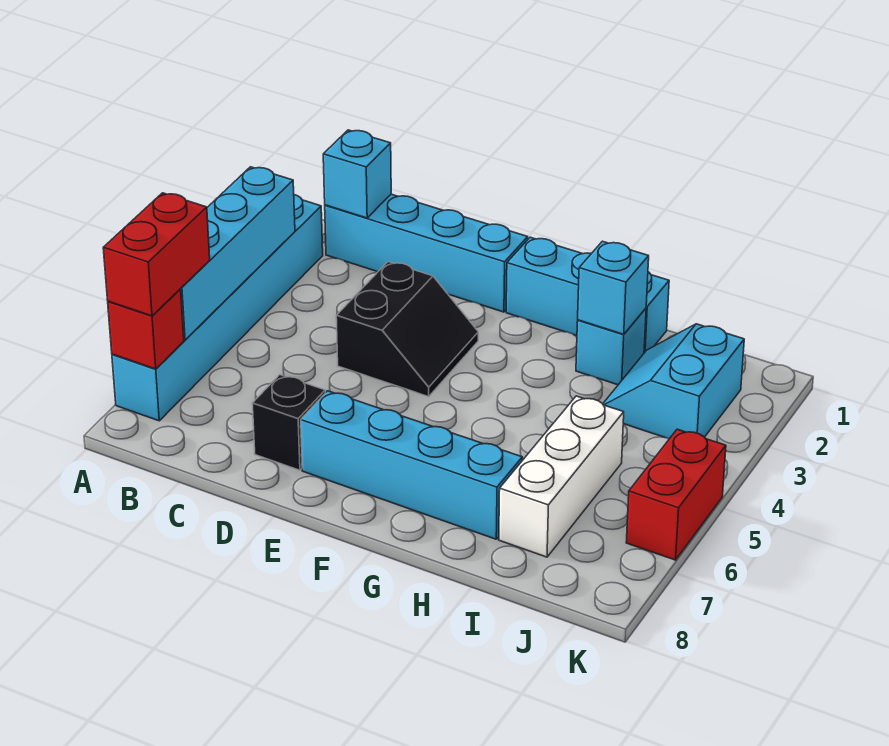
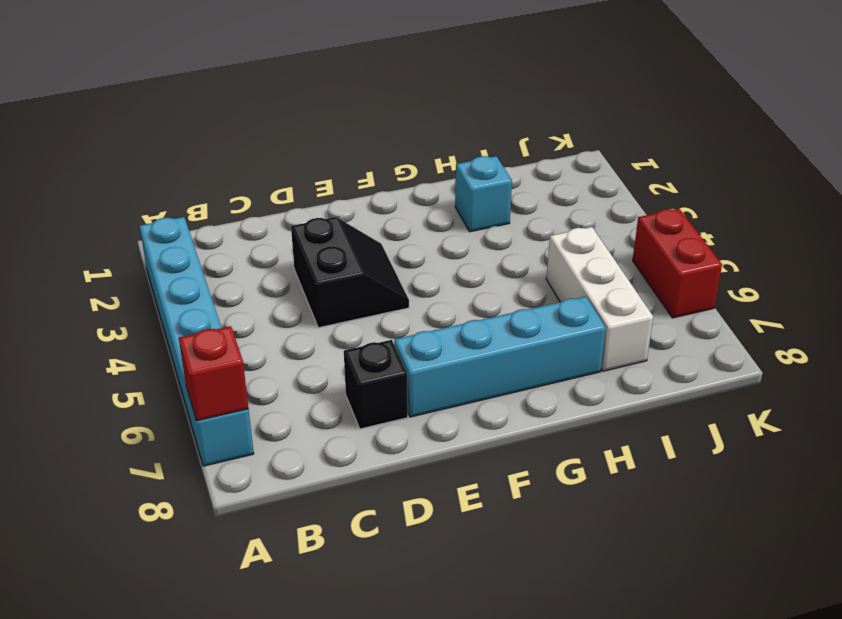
none -> cyan 1x4 brick [325,194,528,312]
none -> cyan 1x3 brick [506,237,669,353]
none -> cyan 2x2 slope [603,324,744,439]

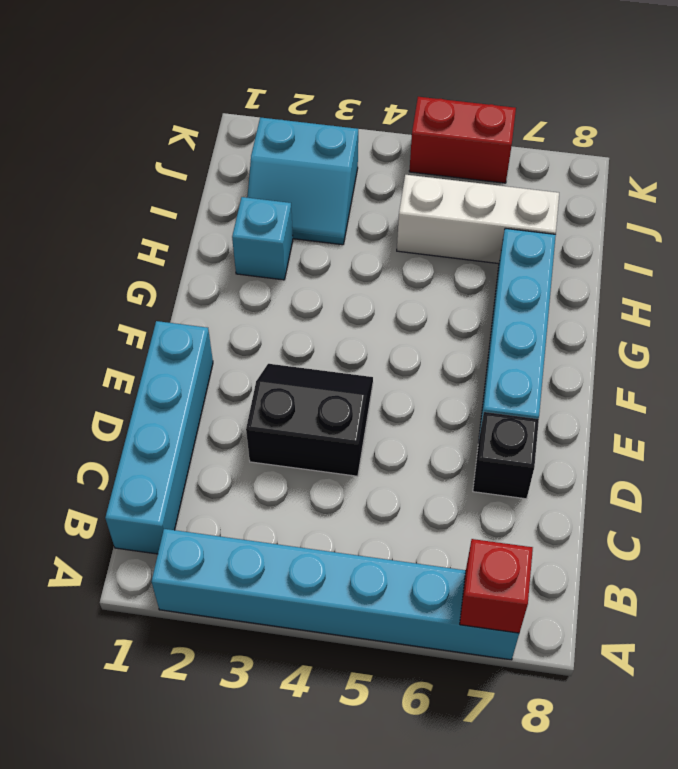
none -> cyan 1x3 brick [506,237,669,353]
none -> cyan 1x4 brick [181,167,295,340]
none -> cyan 1x1 brick [323,130,391,218]

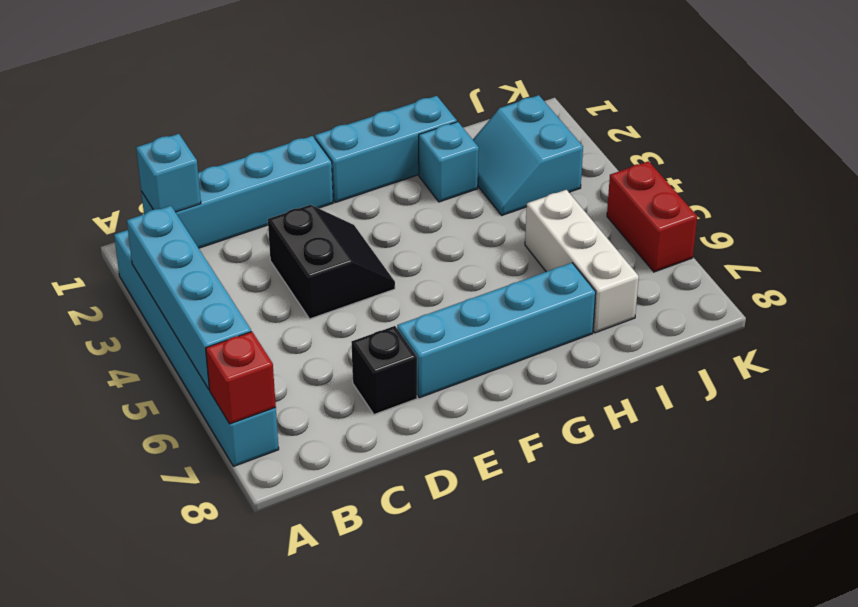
none -> cyan 1x1 brick [578,241,649,334]
none -> red 1x2 brick [103,193,210,316]

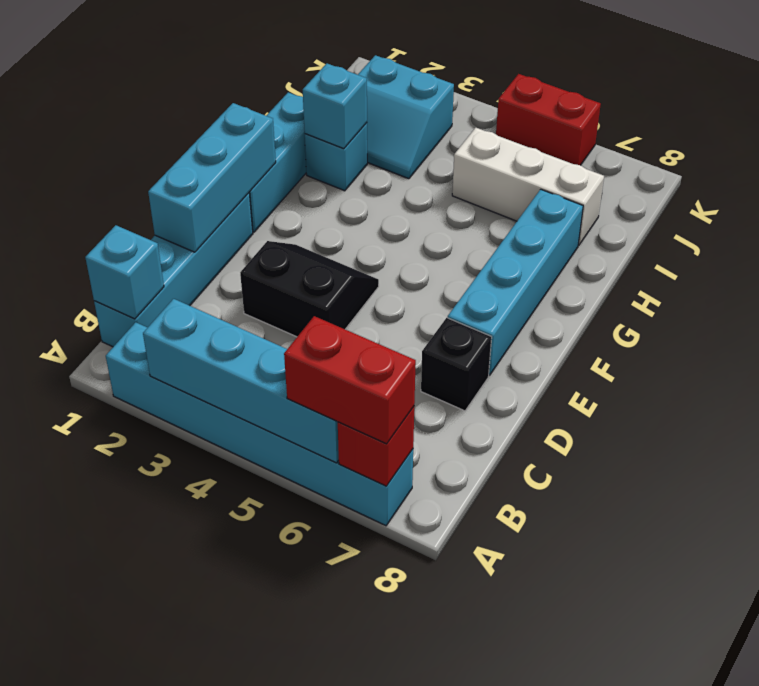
cyan 1x3 brick [148,103,276,252] -> none

